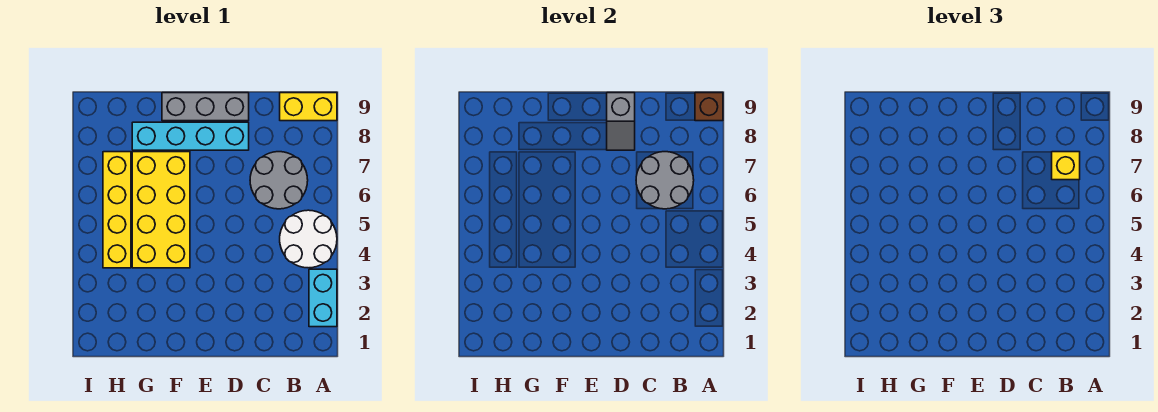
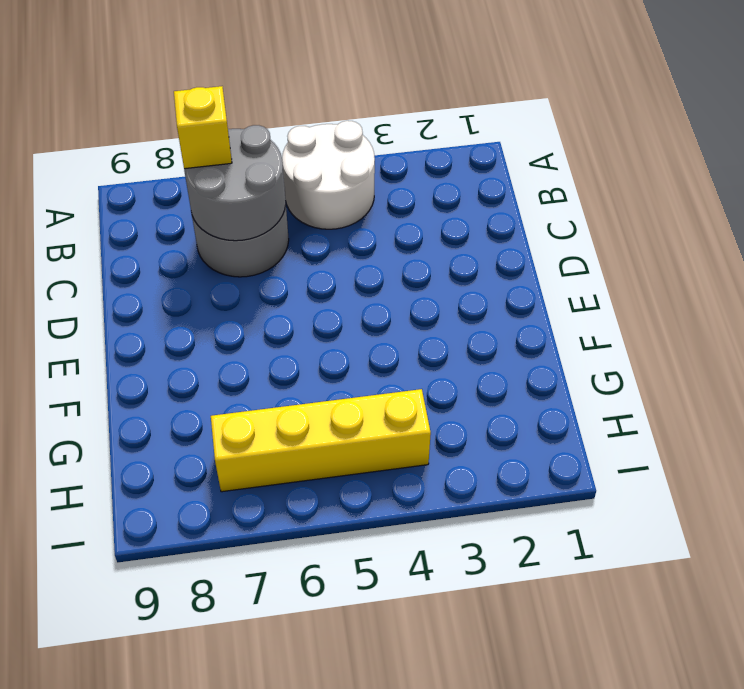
none -> cyan 1x2 brick [309,269,337,327]
none -> yellow 1x2 brick [280,93,337,121]
none -> cyan 1x4 brick [132,122,249,150]

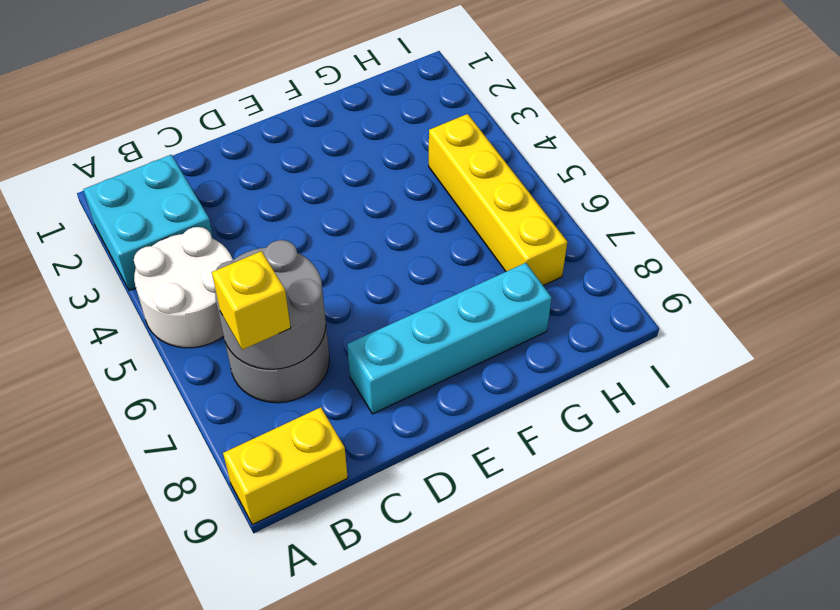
cyan 2x2 brick [83,155,213,291] -> cyan 1x2 brick [309,269,337,327]
none -> grey 1x3 brick [162,93,249,121]
none -> yellow 2x4 brick [132,152,190,268]
none -> brown 1x1 brick [695,93,723,121]

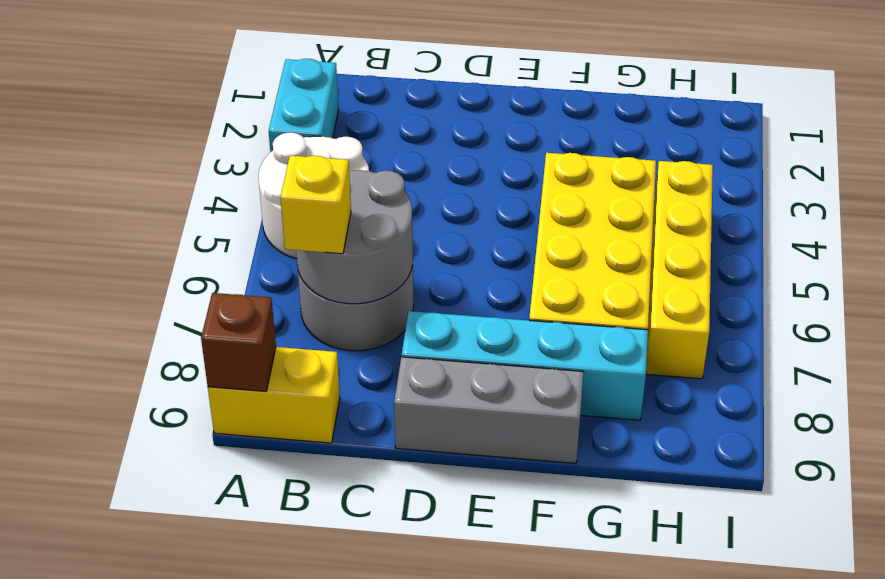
none -> grey 1x2 slope [607,93,635,150]

